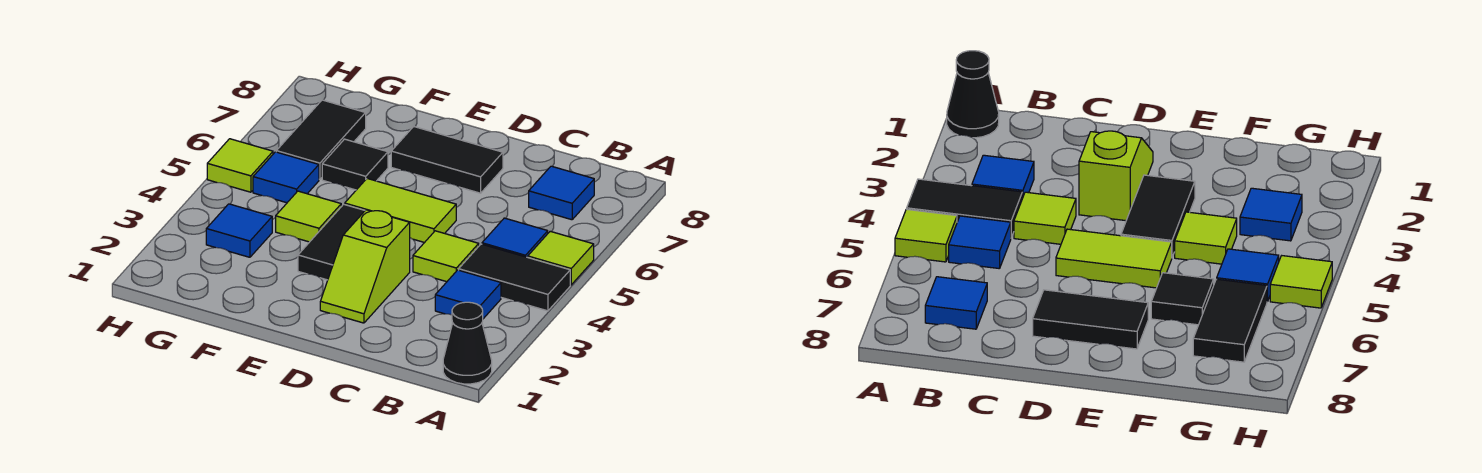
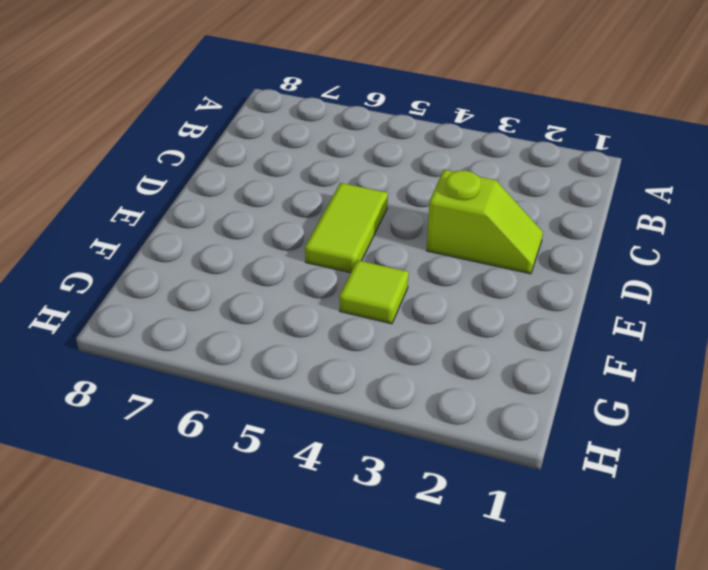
none -> black 1x1 cone [443,302,492,384]
none -> black 1x2 tile [459,244,570,311]
none -> lime 1x1 tile [528,231,594,285]

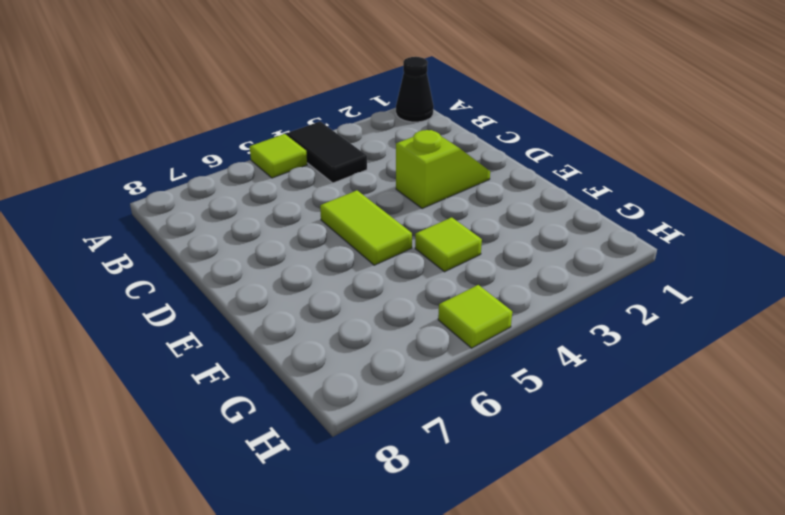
none -> blue 1x1 tile [435,270,501,319]
none -> blue 1x1 tile [482,218,548,257]
none -> blue 1x1 tile [529,166,594,220]

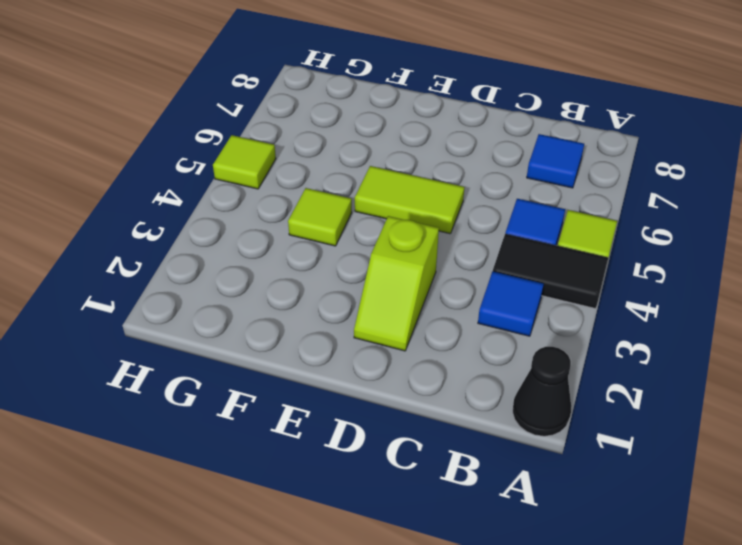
none -> lime 1x1 tile [413,231,479,282]
none -> black 1x2 tile [391,126,503,193]
none -> black 1x2 tile [298,204,365,280]

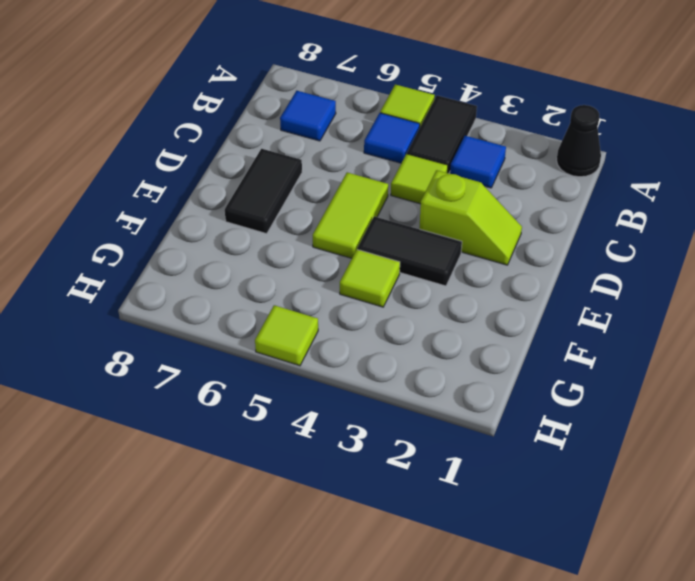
none -> black 1x1 tile [322,139,388,190]
none -> blue 1x1 tile [206,204,272,257]
none -> blue 1x1 tile [253,152,319,203]

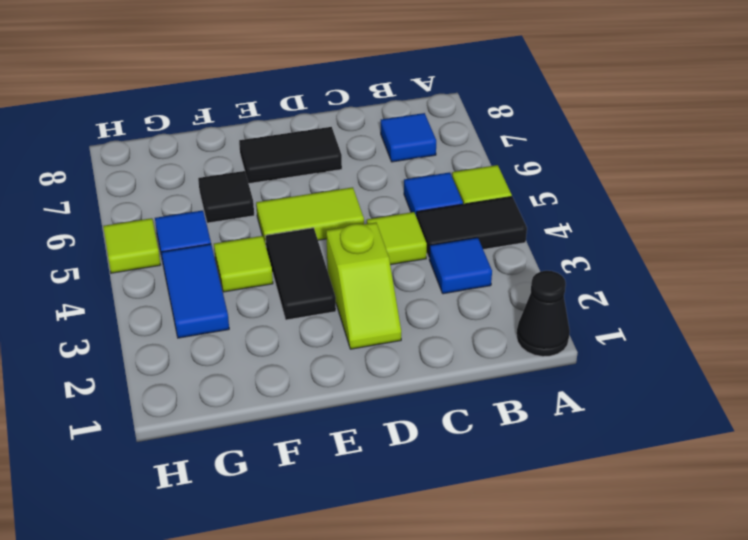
blue 1x2 tile [162,244,229,338] -> blue 1x1 tile [206,204,272,257]
none -> black 1x2 tile [276,100,366,179]

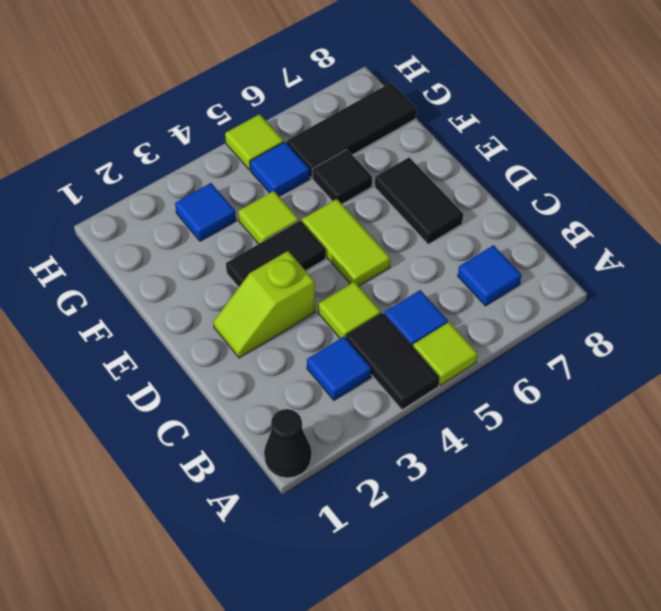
black 1x3 tile [287,83,416,178] -> black 1x2 tile [276,100,366,179]

